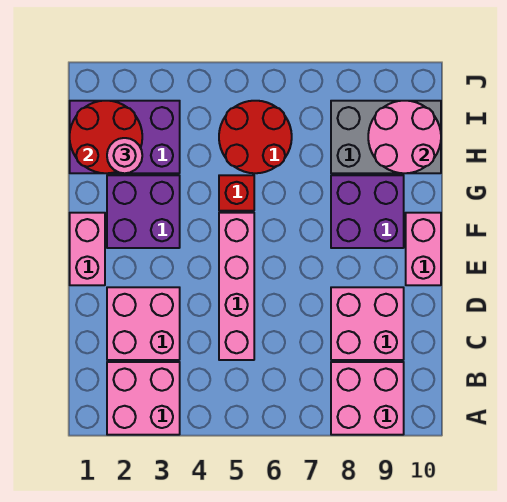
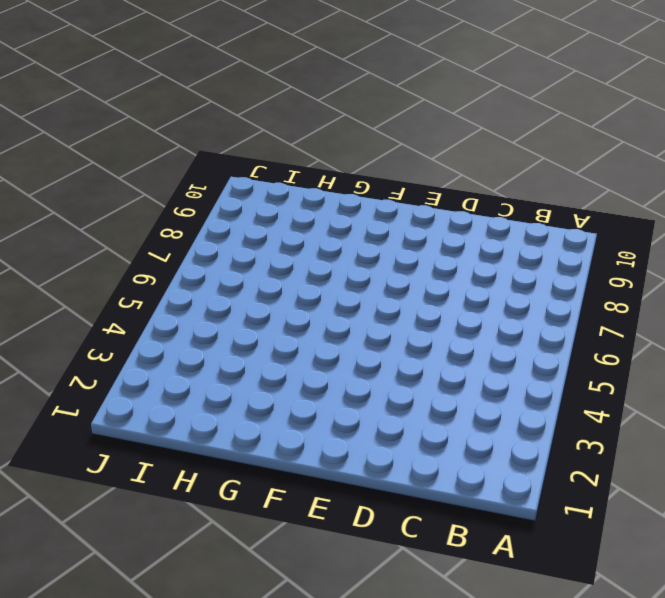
none -> pink 2x2 brick [107,362,180,435]
none -> pink 2x2 brick [331,362,404,435]
none -> pink 2x2 brick [107,287,180,360]

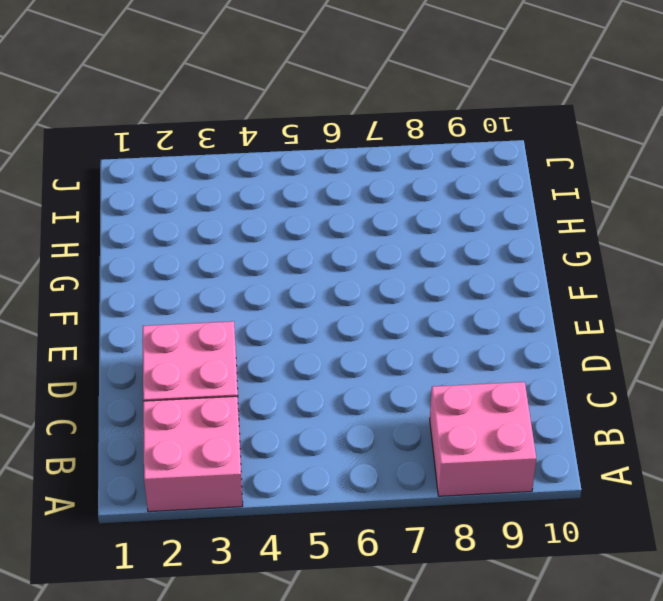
none -> pink 1x4 brick [219,213,254,360]
none -> pink 2x2 brick [331,287,404,360]
none -> pink 1x2 brick [70,213,105,285]

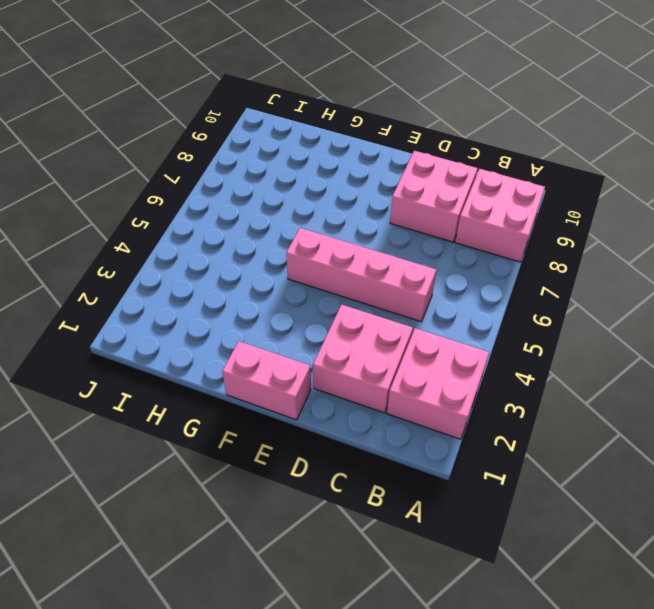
none -> pink 1x2 brick [406,213,441,285]
none -> purple 2x2 brick [107,175,180,248]
none -> purple 2x2 brick [331,175,404,248]

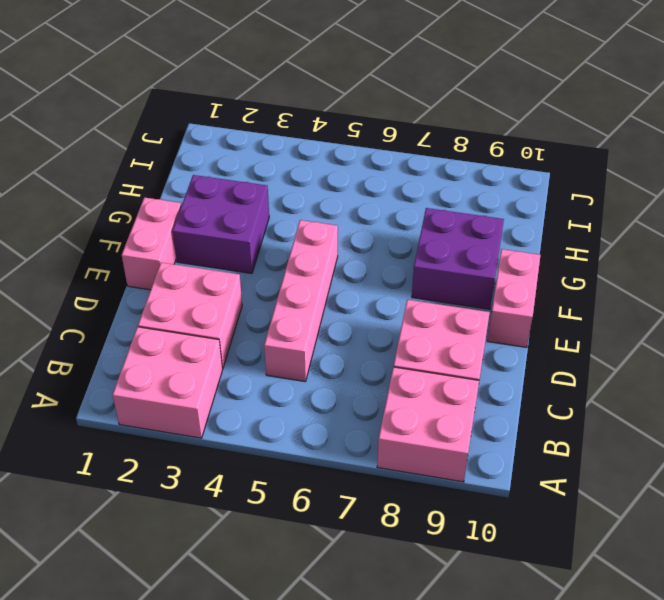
none -> red 1x1 brick [219,175,254,211]
none -> purple 2x3 brick [70,101,180,173]
none -> red 2x2 round brick [219,101,292,173]

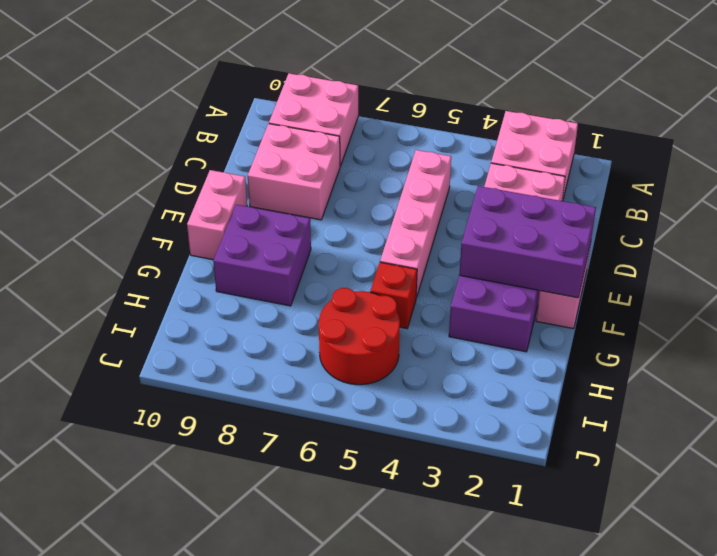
purple 2x3 brick [459,186,596,298] -> purple 2x3 brick moved to [70,101,180,173]
none -> grey 2x3 brick [331,101,441,173]
none -> red 2x2 round brick [70,101,142,173]
none -> pink 2x2 round brick [368,101,441,173]

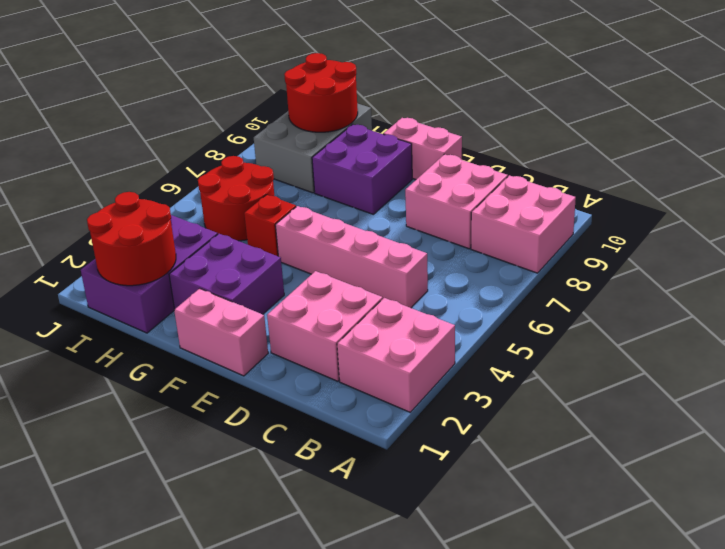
red 2x2 round brick [284,53,358,132] -> pink 2x2 round brick [368,101,441,173]
none -> pink 1x1 round brick [107,138,142,173]

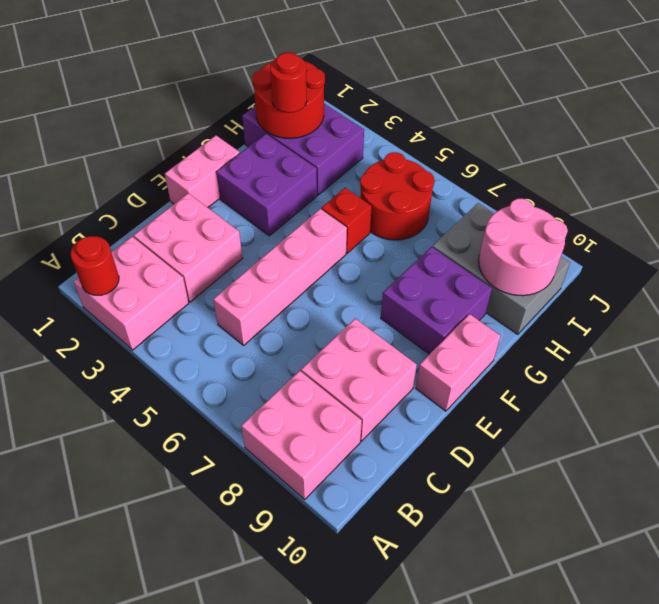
red 1x1 round brick [71,236,119,295] -> none
red 1x1 round brick [270,53,307,113] -> pink 1x1 round brick [107,138,142,173]

